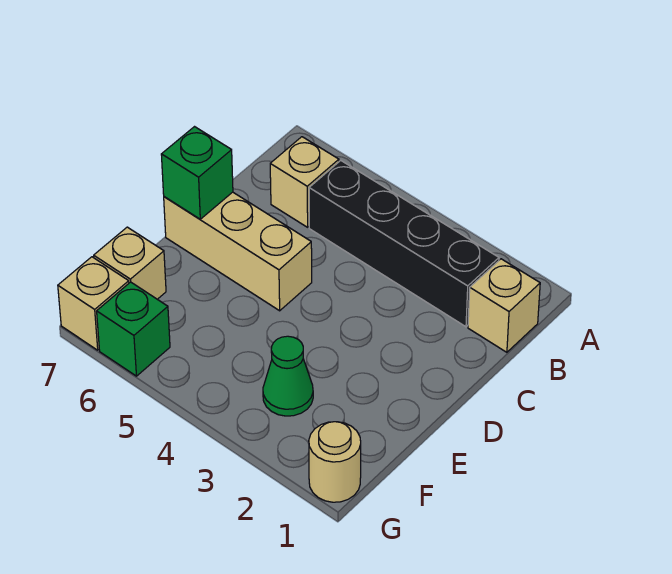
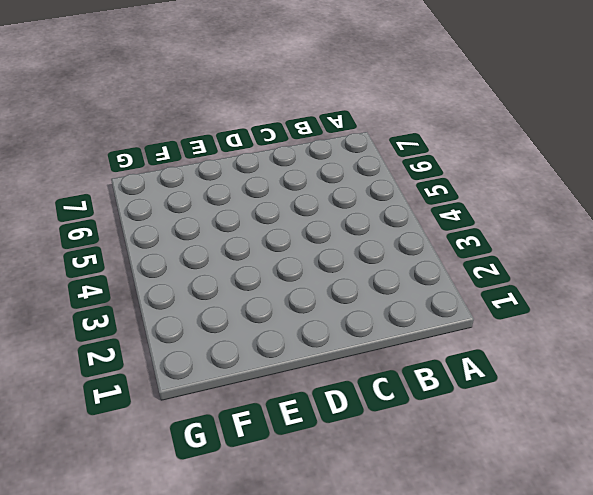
none -> tan 1x1 brick [468,259,540,352]
none -> black 1x4 brick [309,161,499,327]

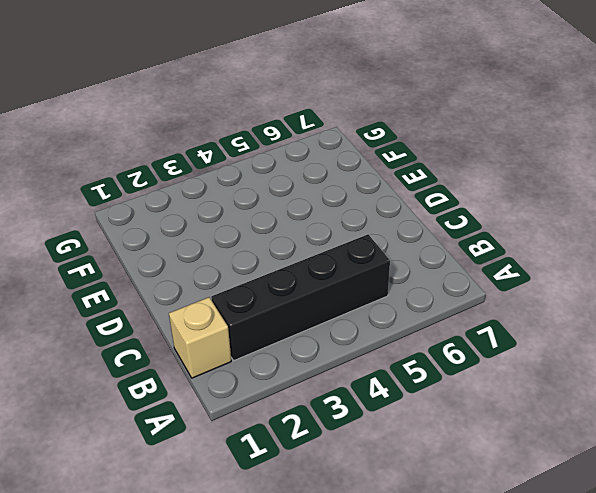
none -> tan 1x1 brick [270,137,339,227]
none -> tan 1x3 brick [164,192,312,311]

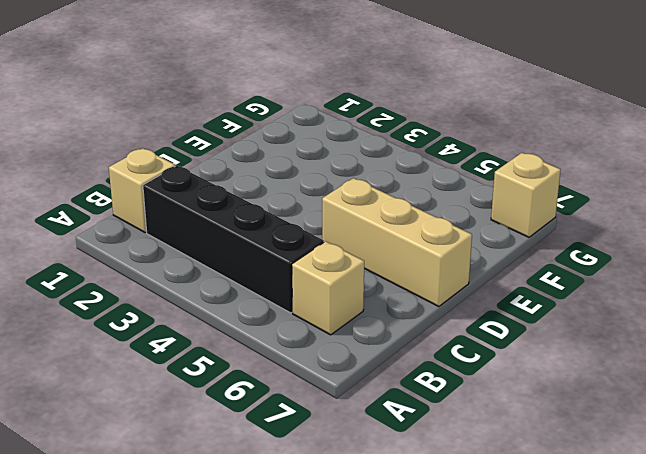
none -> green 1x1 cone [263,336,313,416]
none -> tan 1x1 brick [94,227,166,299]

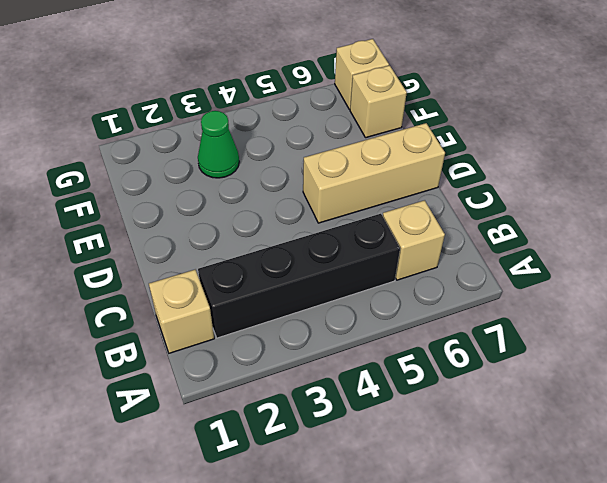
none -> tan 1x1 round brick [309,422,361,502]
none -> green 1x1 brick [97,282,170,376]

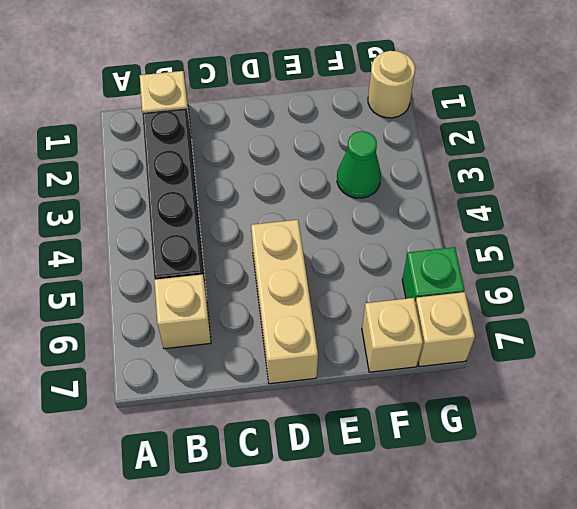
none -> green 1x1 brick [161,127,233,219]

